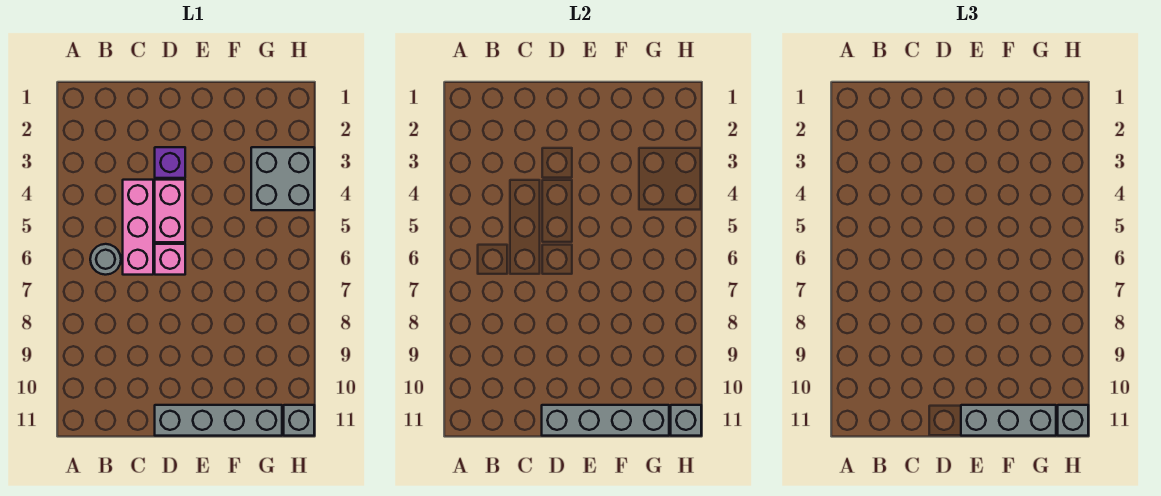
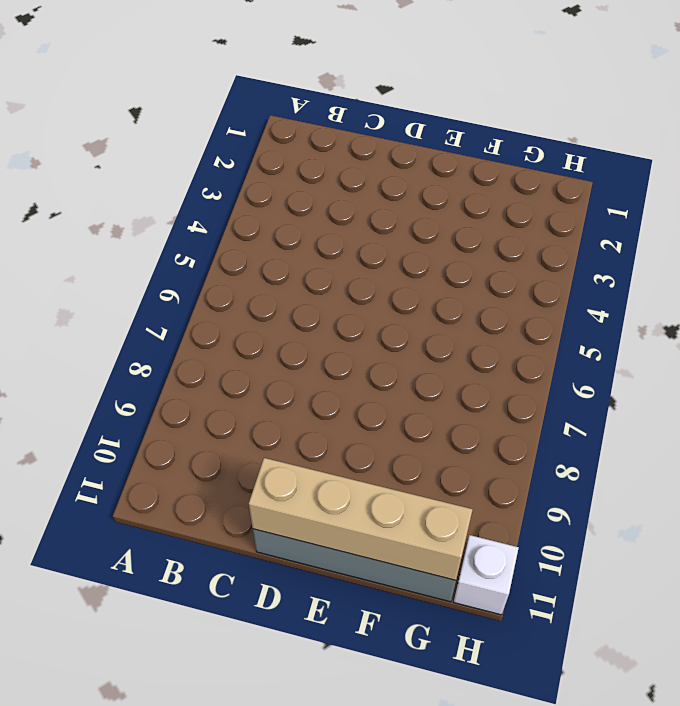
tan 1x4 brick [249,458,473,580] -> grey 1x4 brick [542,405,669,436]
white 1x1 brick [454,535,519,615] -> grey 1x1 brick [284,405,314,436]
none -> grey 1x1 round brick [90,244,121,275]
none -> pink 1x3 brick [123,180,153,275]
none -> purple 1x1 brick [155,147,185,178]

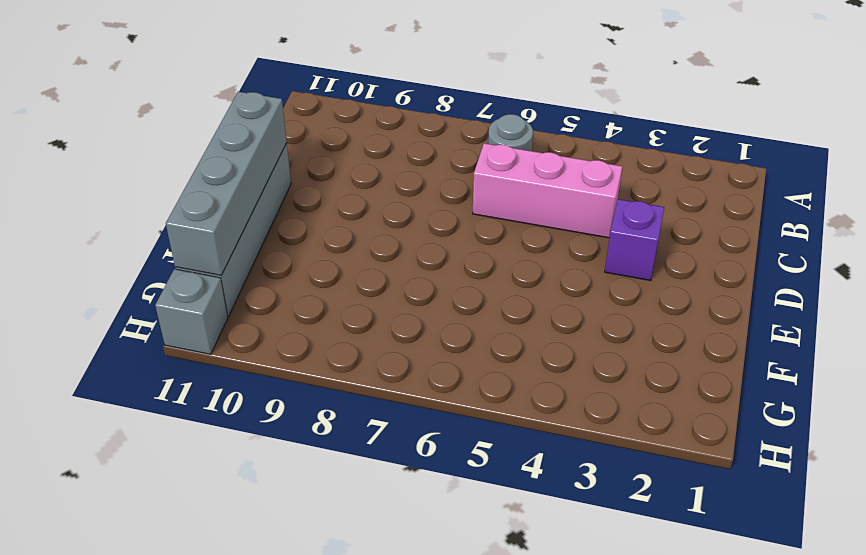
none -> pink 1x2 brick [155,180,185,242]
none -> pink 1x1 brick [155,244,185,275]
none -> grey 2x2 brick [251,147,314,210]

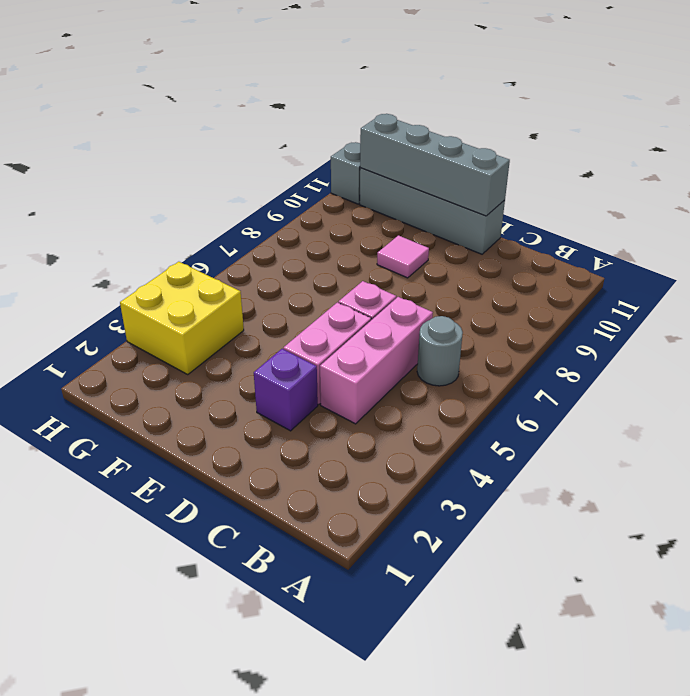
pink 1x1 tile [377,236,429,278] -> none
yellow 2x2 brick [120,262,244,374] -> grey 2x2 brick [251,147,314,210]
none -> grey 1x1 brick [671,405,701,436]
none -> grey 1x3 brick [961,405,1056,436]
none -> grey 1x1 brick [1058,405,1088,436]

